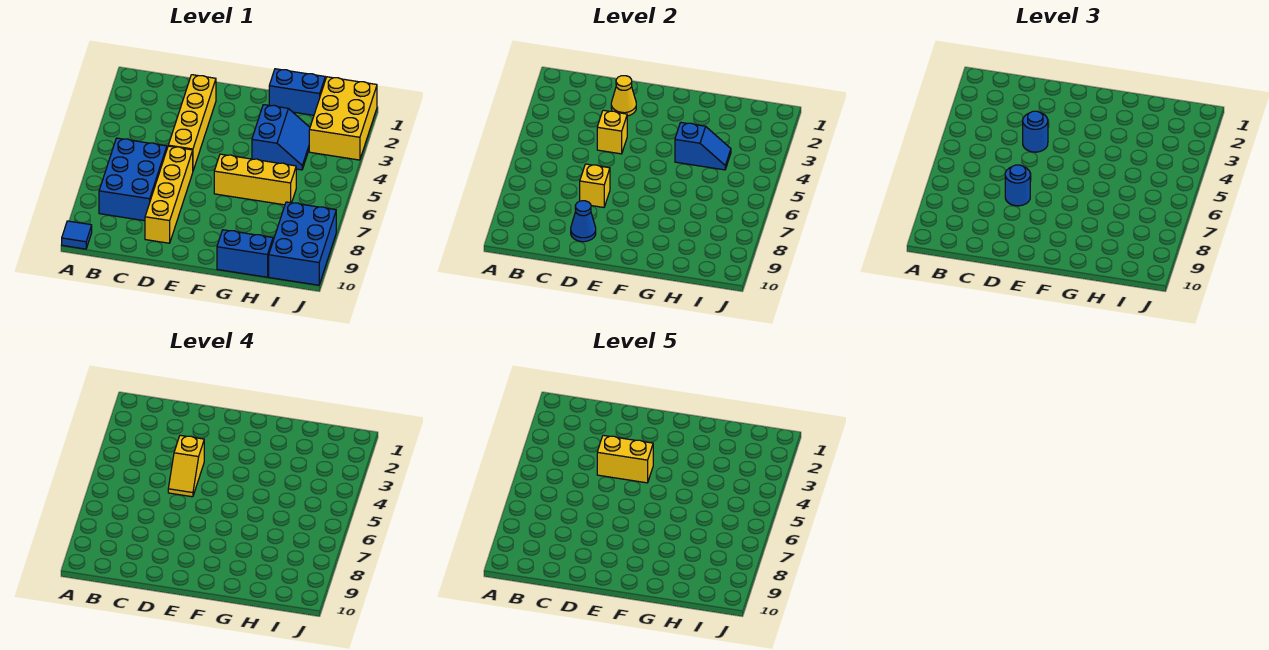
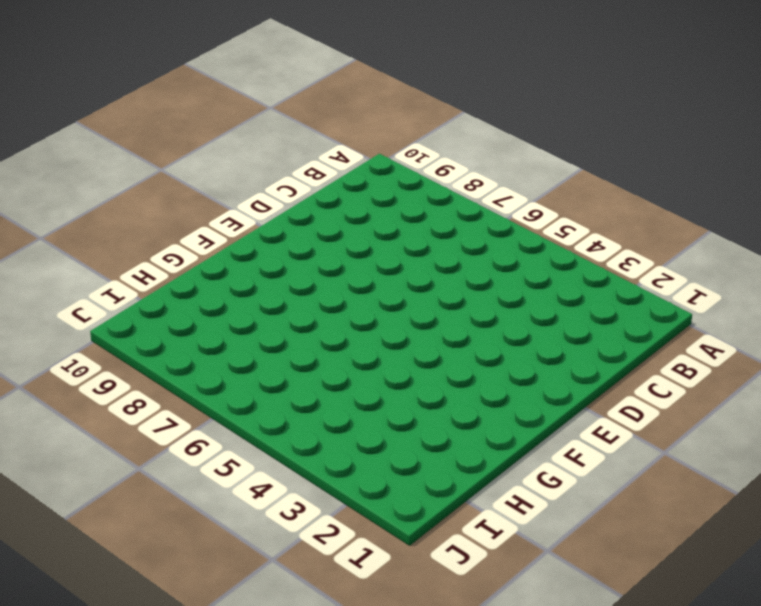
none -> blue 1x1 tile [62,221,92,249]
none -> blue 2x3 brick [99,138,167,221]
none -> yellow 1x4 brick [168,75,216,170]

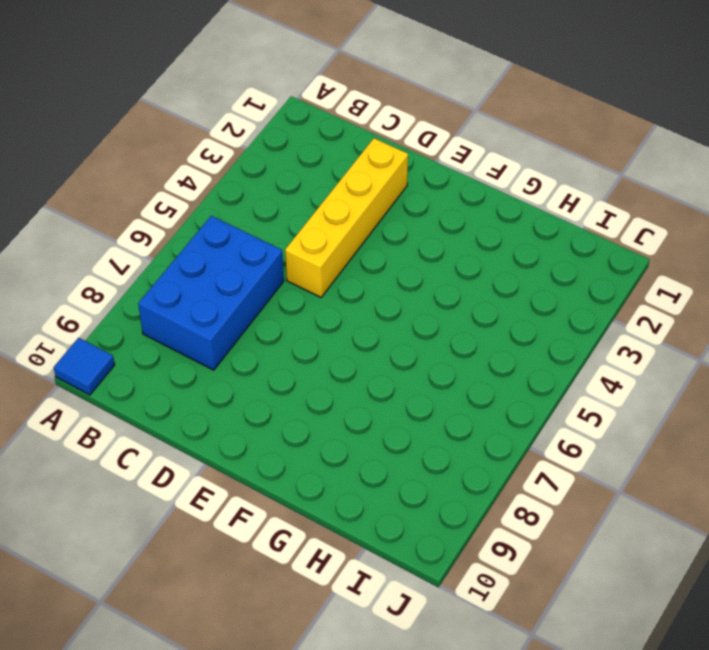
none -> yellow 1x4 brick [145,146,193,243]
none -> yellow 1x3 brick [214,154,296,205]
none -> blue 1x2 brick [269,69,325,115]

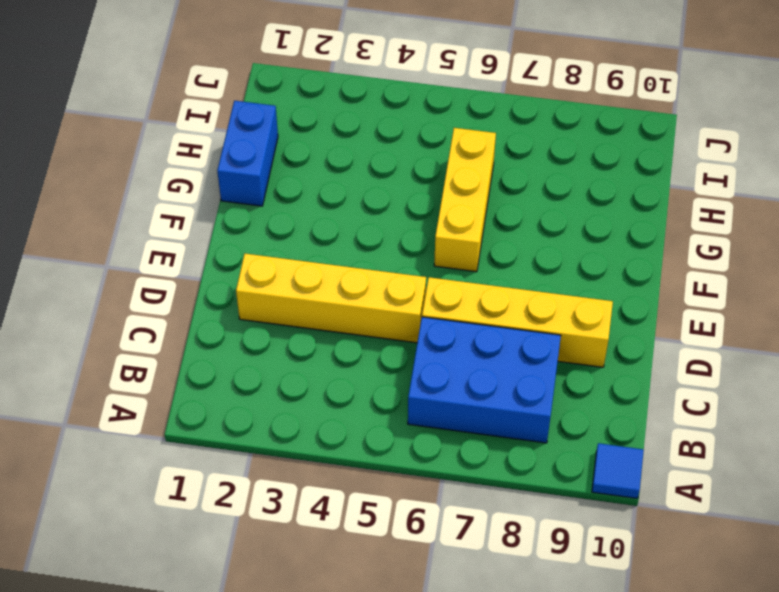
none -> blue 2x2 slope [252,105,310,170]
none -> blue 1x2 brick [217,230,273,277]
none -> yellow 2x3 brick [309,77,377,160]

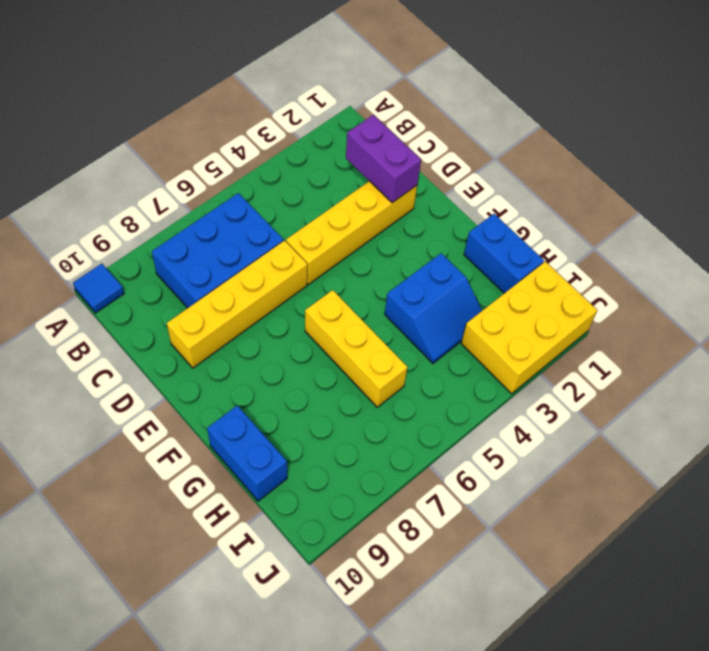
purple 1x2 brick [346,115,421,203] -> yellow 1x1 cone [611,76,636,116]
none -> blue 2x3 brick [269,202,336,285]
none -> yellow 1x1 brick [597,110,627,154]
none -> yellow 1x1 brick [580,164,610,207]

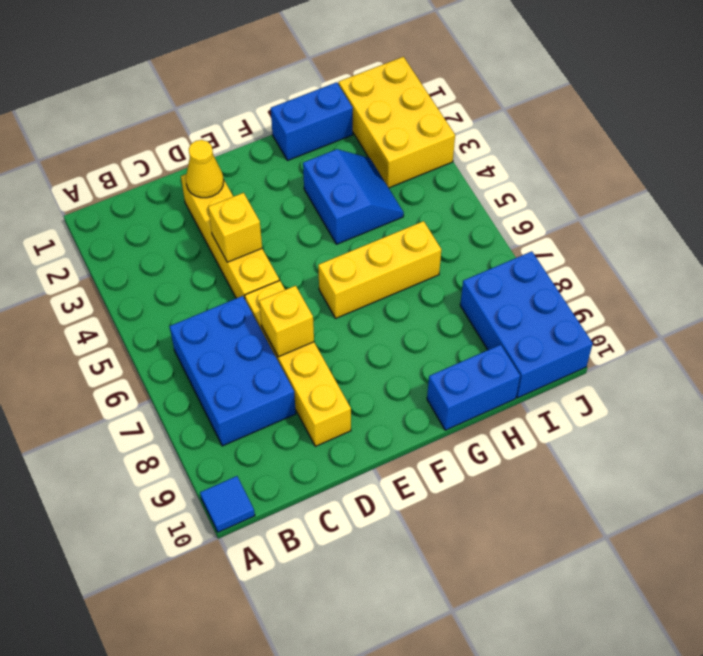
none -> blue 1x1 cone [571,201,596,242]
none -> blue 1x2 slope [675,123,731,170]
none -> blue 1x1 round brick [1023,111,1048,152]

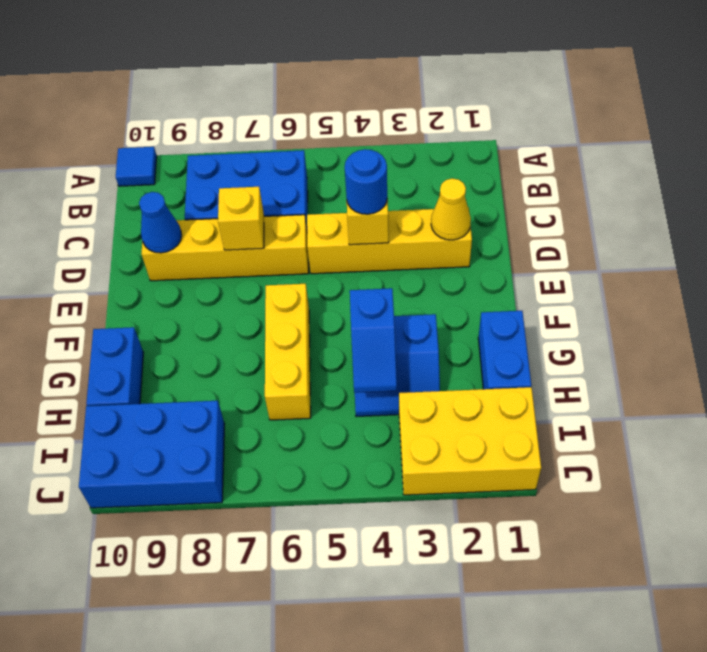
none -> blue 1x1 round brick [1005,165,1030,206]
none -> yellow 1x2 slope [168,435,204,497]
none -> yellow 1x2 brick [597,435,653,483]

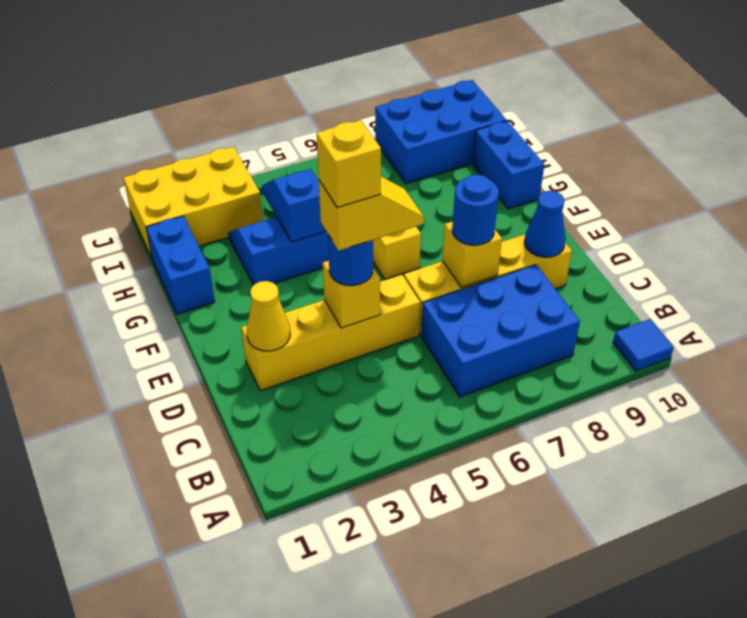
yellow 1x1 brick [316,120,381,208] -> yellow 1x2 brick [597,435,653,483]

